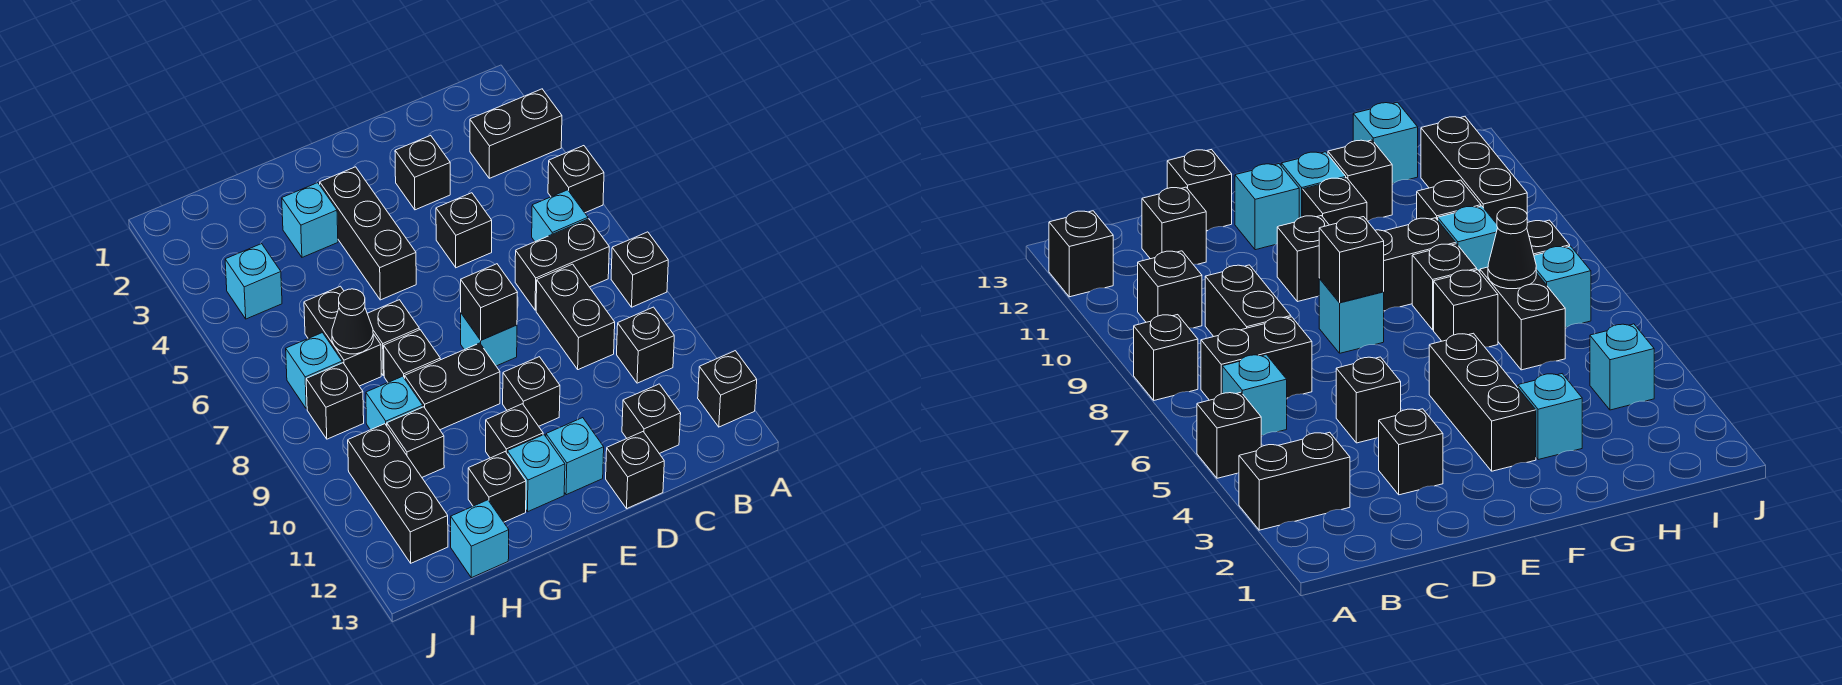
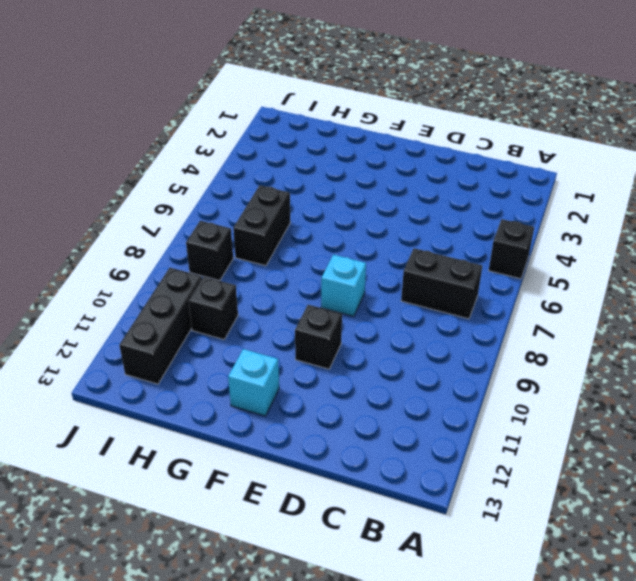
none -> black 1x2 brick [470,89,562,178]
none -> black 1x1 brick [611,232,668,307]
none -> black 1x1 brick [698,351,757,427]
none -> cyan 1x1 brick [532,190,588,242]

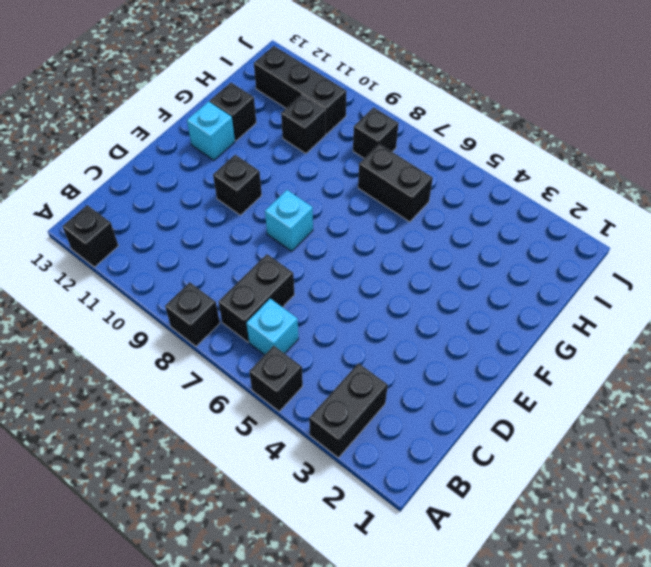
none -> black 1x1 brick [617,307,674,383]
none -> black 1x2 brick [536,264,615,370]
none -> black 1x1 brick [622,384,681,454]
none -> black 1x1 brick [395,135,450,210]

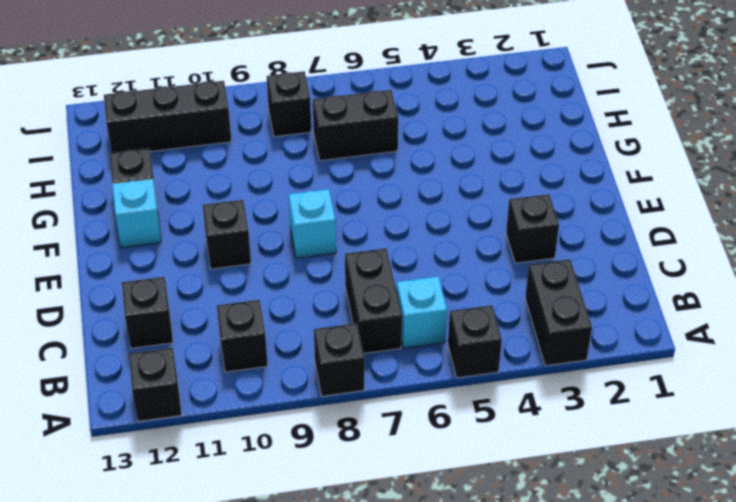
none -> black 1x2 brick [536,264,615,370]
none -> black 1x1 brick [436,193,492,268]
none -> black 1x1 brick [606,432,664,508]
none -> cyan 1x1 brick [546,418,604,495]

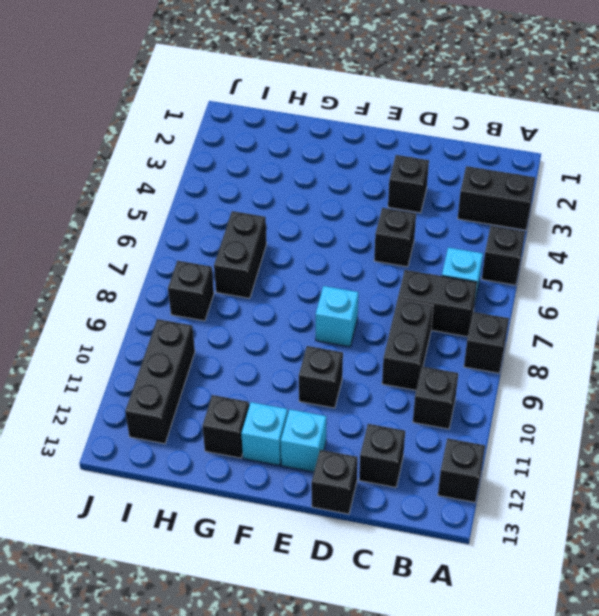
none -> black 1x3 brick [320,167,416,300]
none -> black 1x2 brick [405,343,500,430]
none -> black 1x1 brick [486,404,543,458]
none -> cyan 1x1 brick [282,183,338,257]

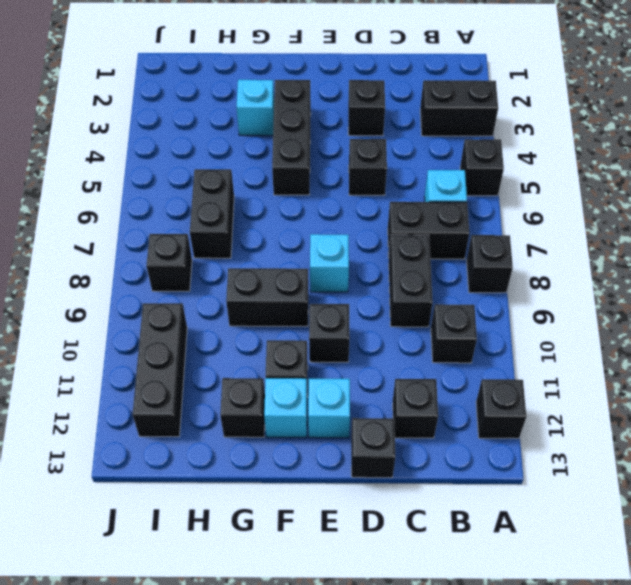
none -> black 1x1 brick [367,300,419,376]
none -> black 1x1 brick [384,330,440,382]
none -> cyan 1x1 brick [366,376,423,430]
none -> black 1x1 brick [387,407,444,477]

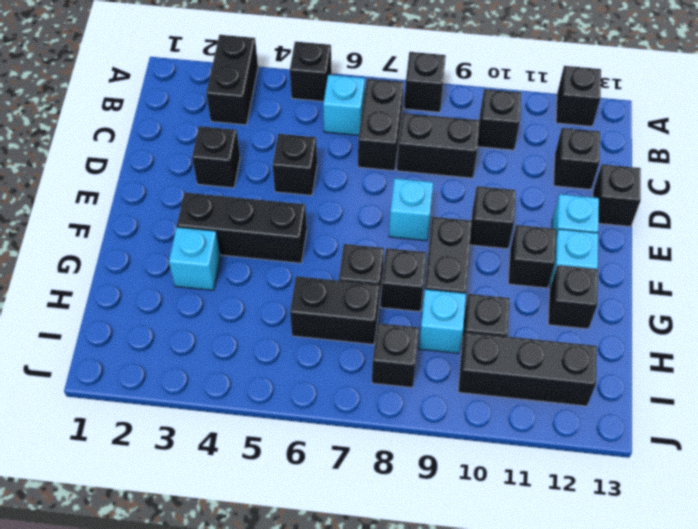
none -> cyan 1x1 brick [451,500,509,578]
none -> cyan 1x1 brick [225,244,282,319]
none -> cyan 1x1 brick [286,333,342,409]
none -> black 1x1 brick [461,264,518,340]

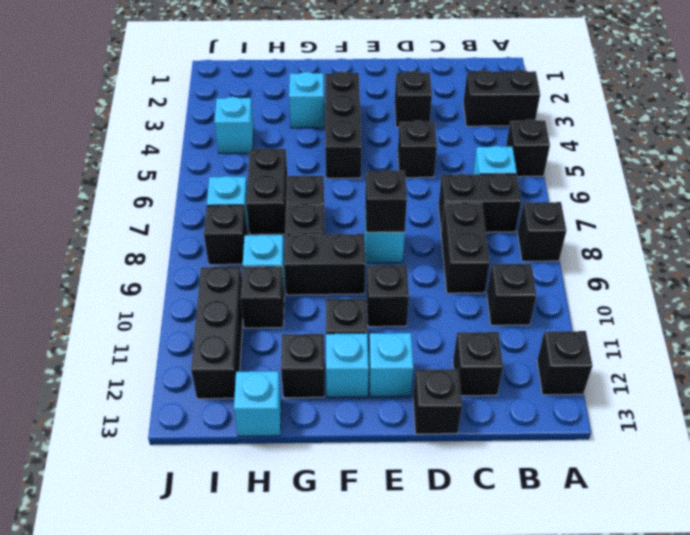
none -> black 1x1 cone [332,289,373,354]

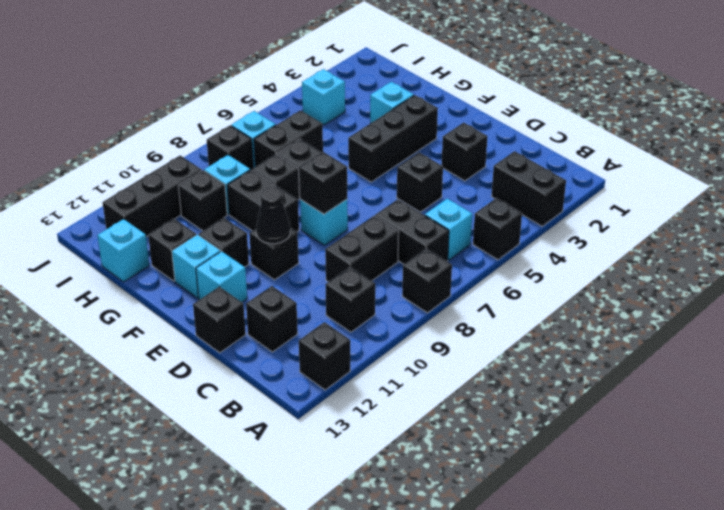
black 1x1 cone [256,187,290,244] -> black 1x1 cone moved to [332,289,373,354]

